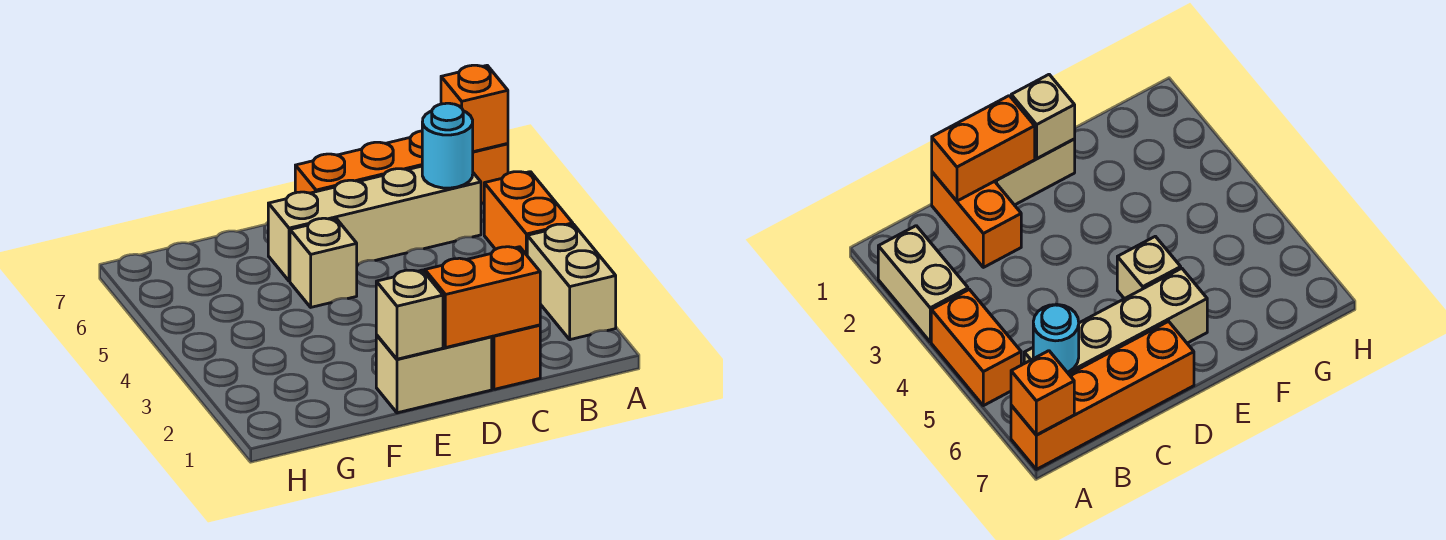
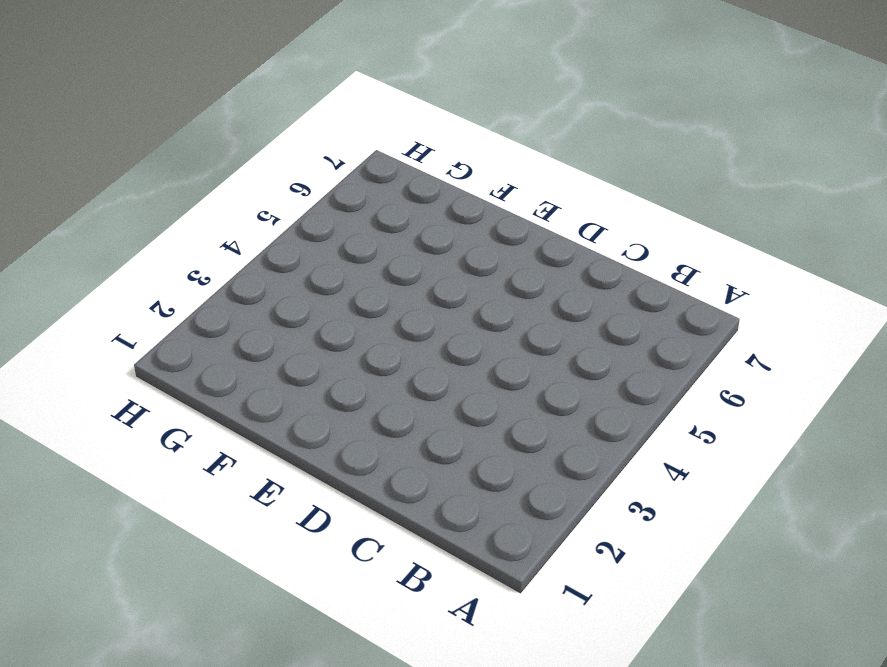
none -> tan 1x2 brick [527,224,616,340]
none -> orange 1x2 brick [484,172,573,255]

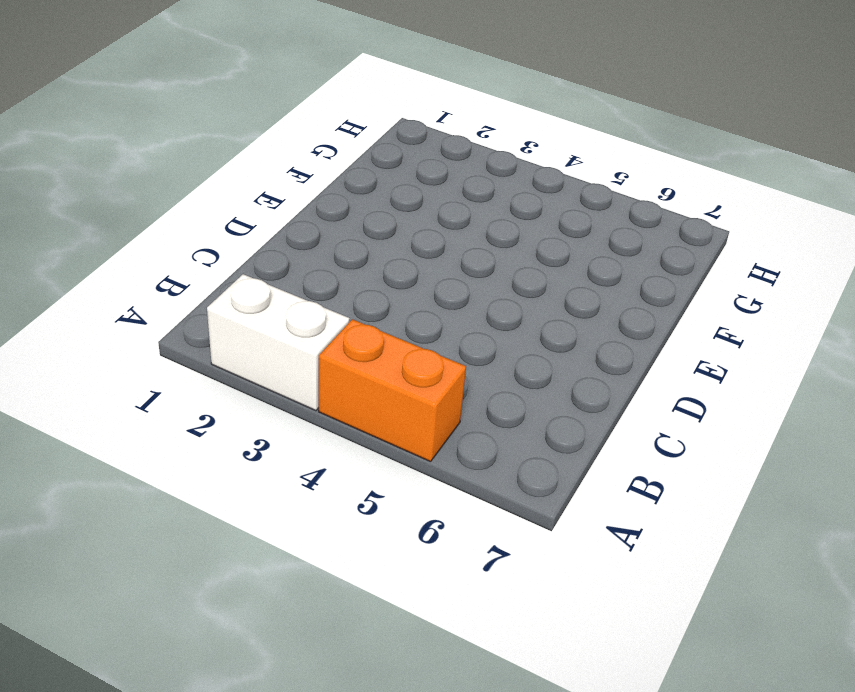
white 1x2 brick [207,274,350,411] -> tan 1x2 brick [527,224,616,340]
none -> orange 1x4 brick [295,131,508,203]
none -> tan 1x4 brick [268,166,481,281]

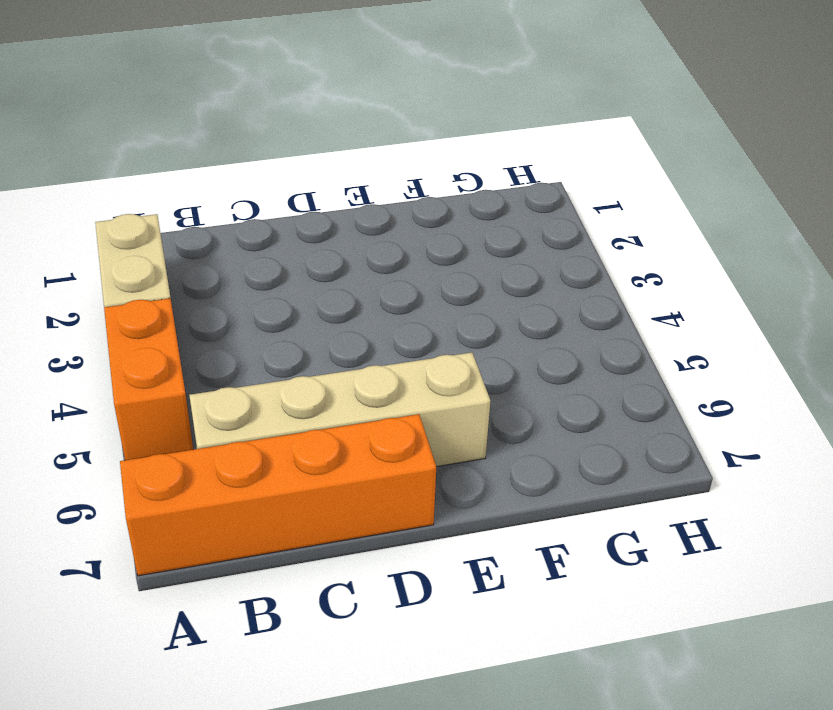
none -> orange 1x2 brick [492,325,540,389]
none -> tan 1x2 brick [376,335,492,413]

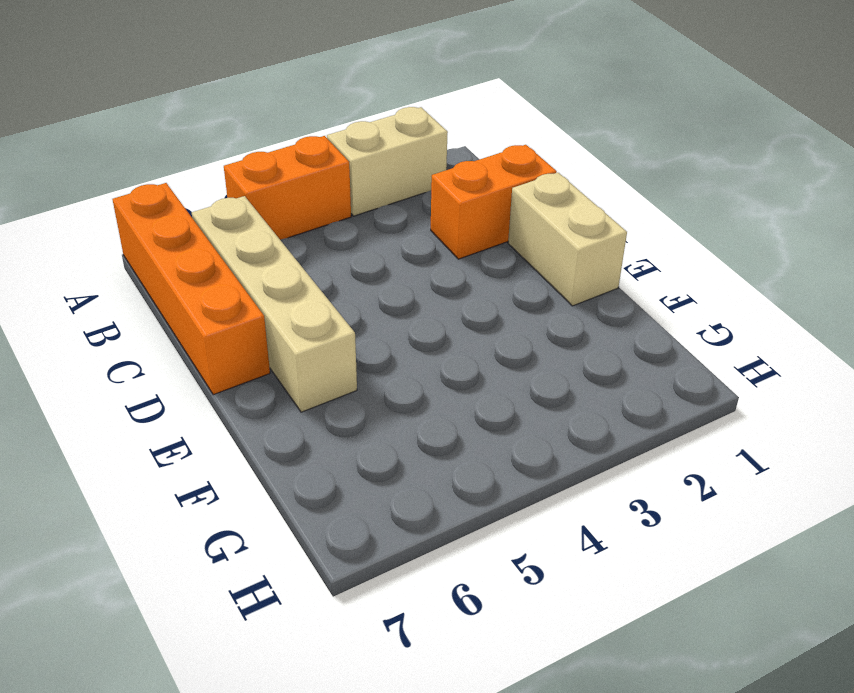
none -> tan 1x1 brick [290,218,357,307]
none -> orange 1x1 brick [441,65,508,152]

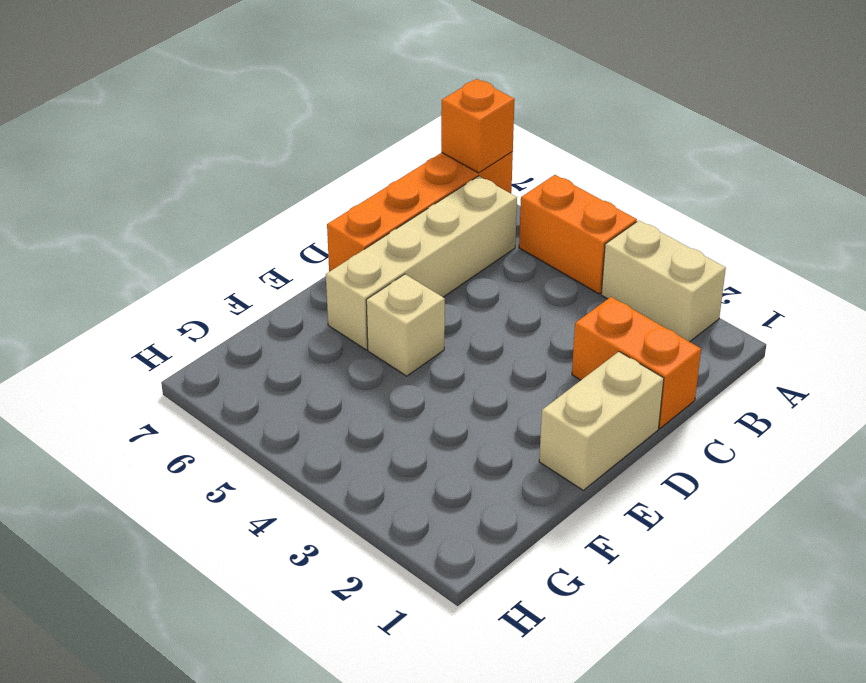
none -> cyan 1x1 round brick [422,103,473,188]
none -> orange 1x2 brick [425,247,540,348]

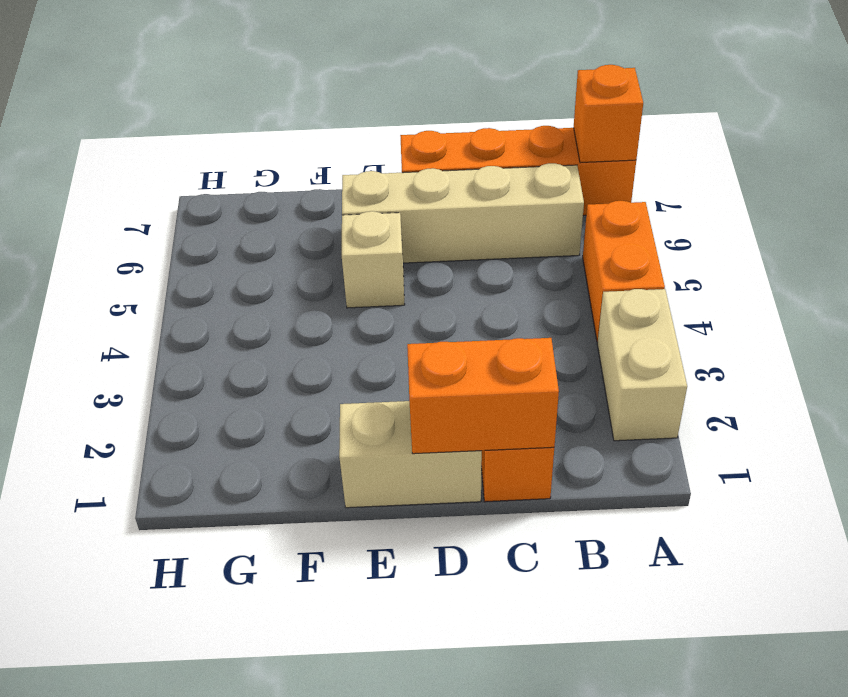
none -> cyan 1x1 round brick [422,103,473,188]
none -> tan 1x1 brick [376,270,443,359]

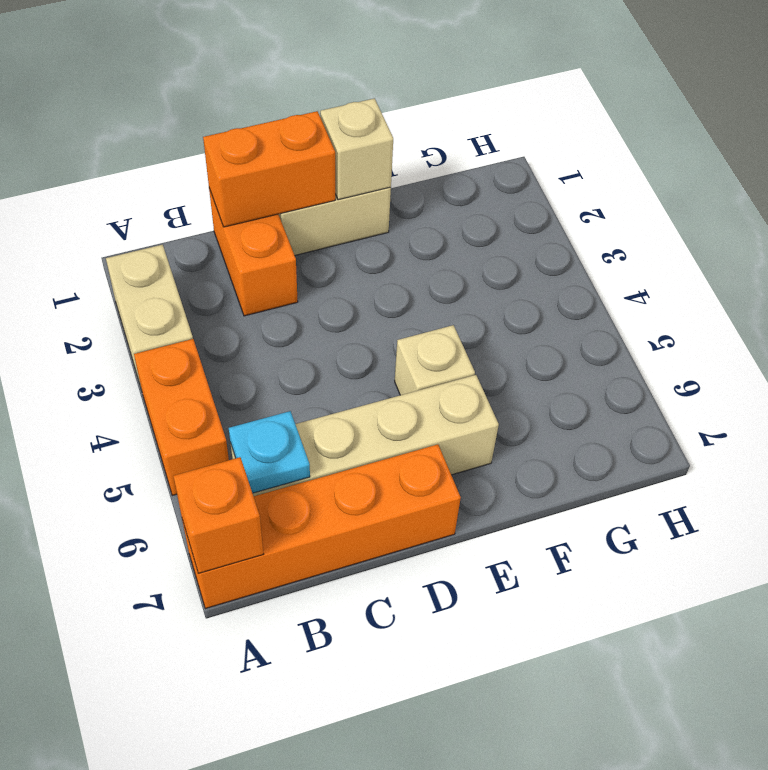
cyan 1x1 plate [229,411,310,493] -> cyan 1x1 round brick [422,103,473,188]

